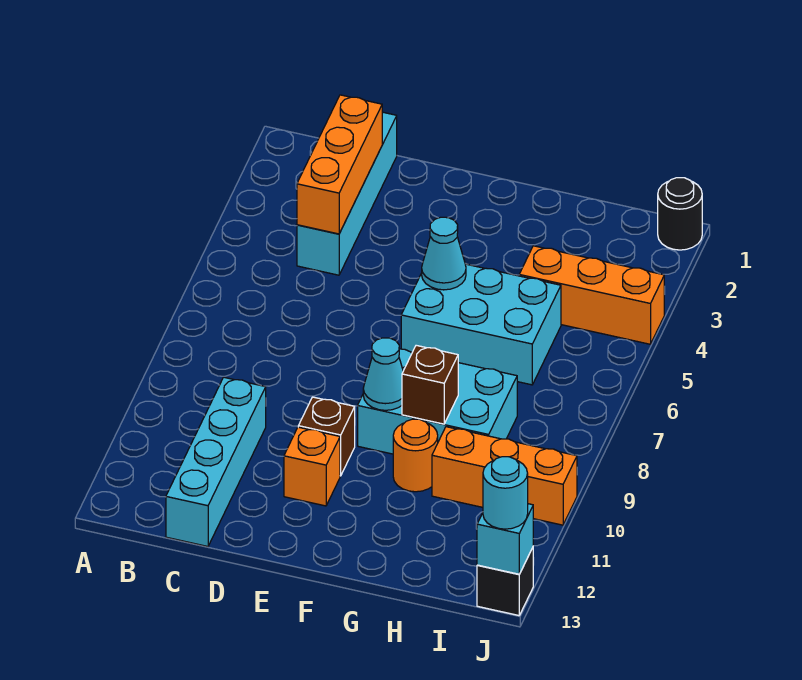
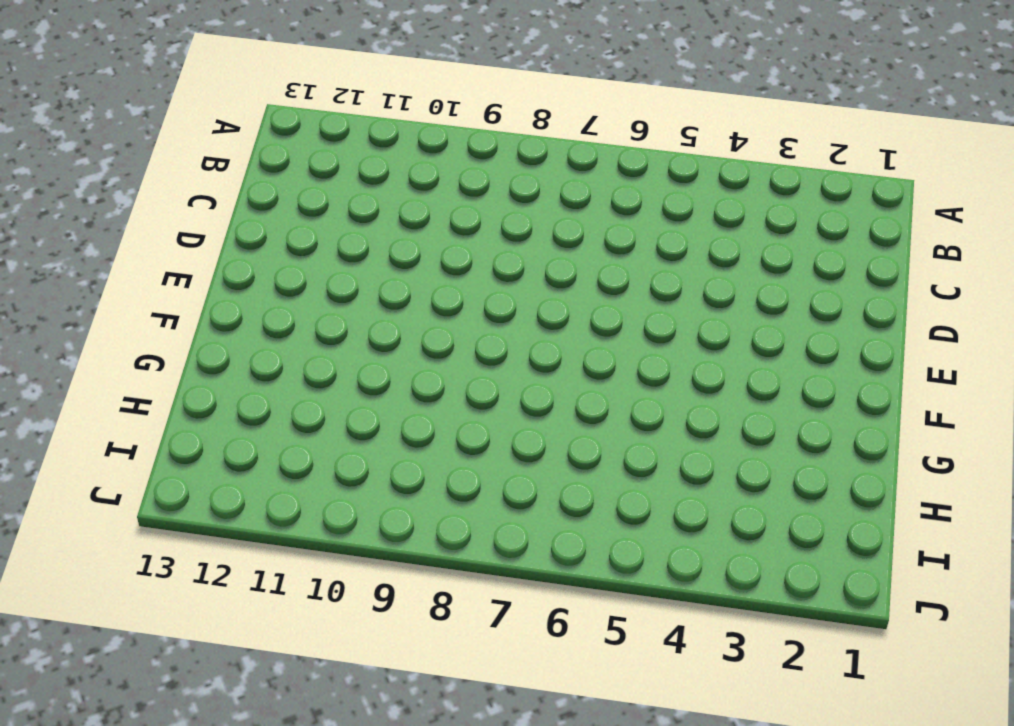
none -> cyan 1x4 brick [297,112,397,275]
none -> cyan 1x4 brick [166,377,266,546]
none -> brown 1x1 brick [298,397,355,476]

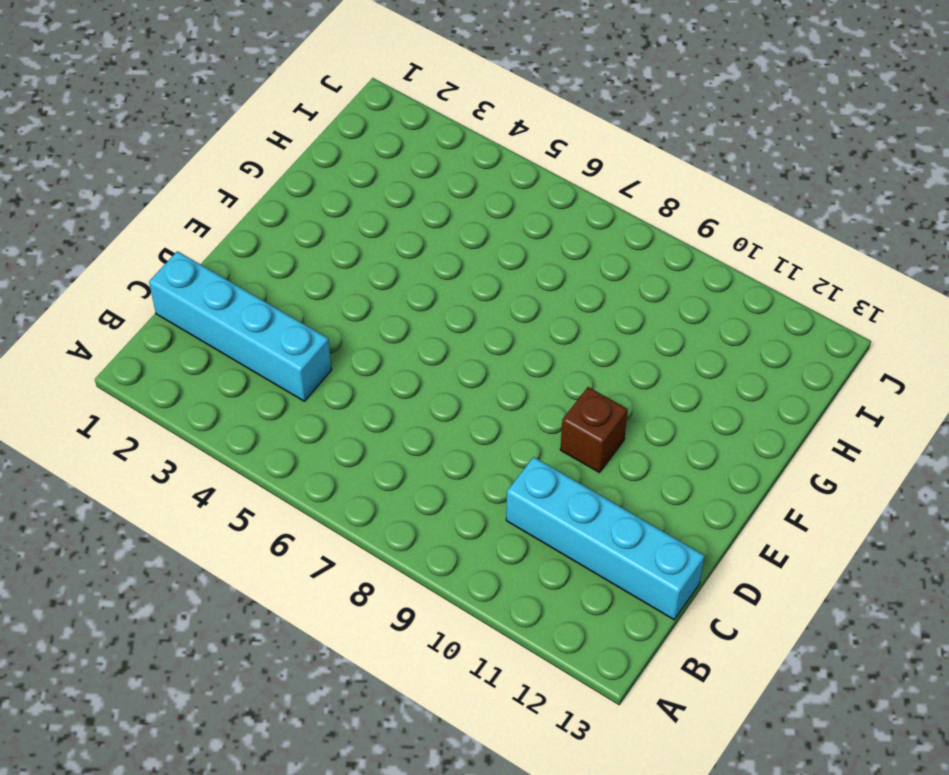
none -> orange 1x1 brick [284,427,340,506]
none -> cyan 2x3 brick [401,264,561,385]
none -> cyan 2x3 brick [358,349,517,454]

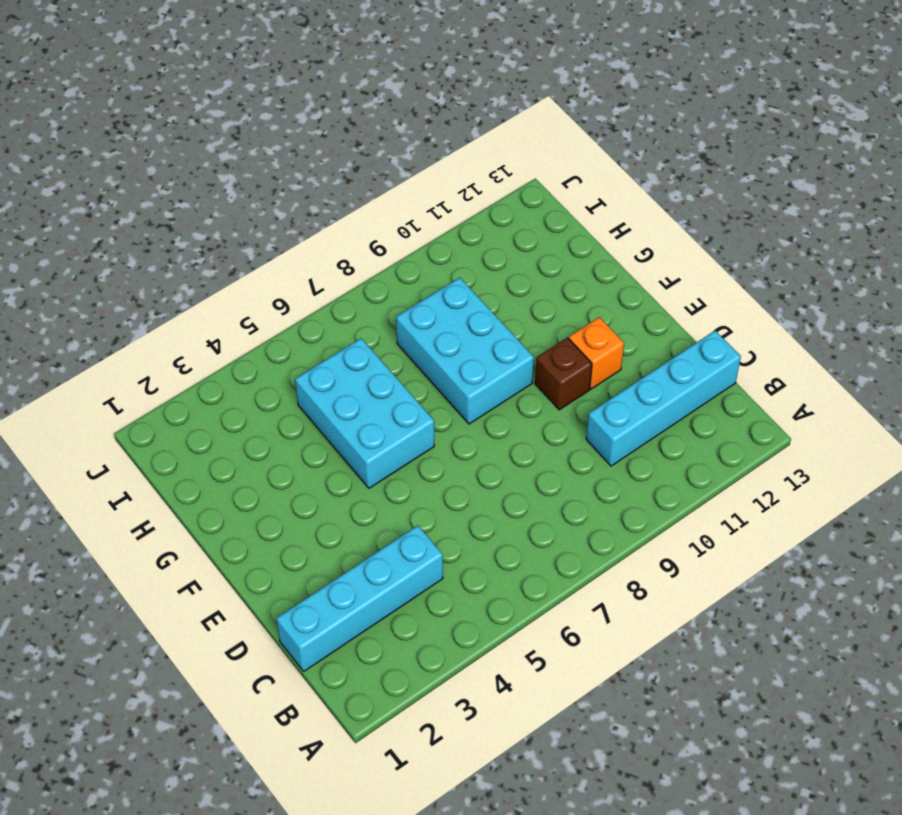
none -> orange 1x1 round brick [393,419,438,492]
none -> orange 1x3 brick [519,246,664,344]
none -> orange 1x3 brick [432,427,577,525]

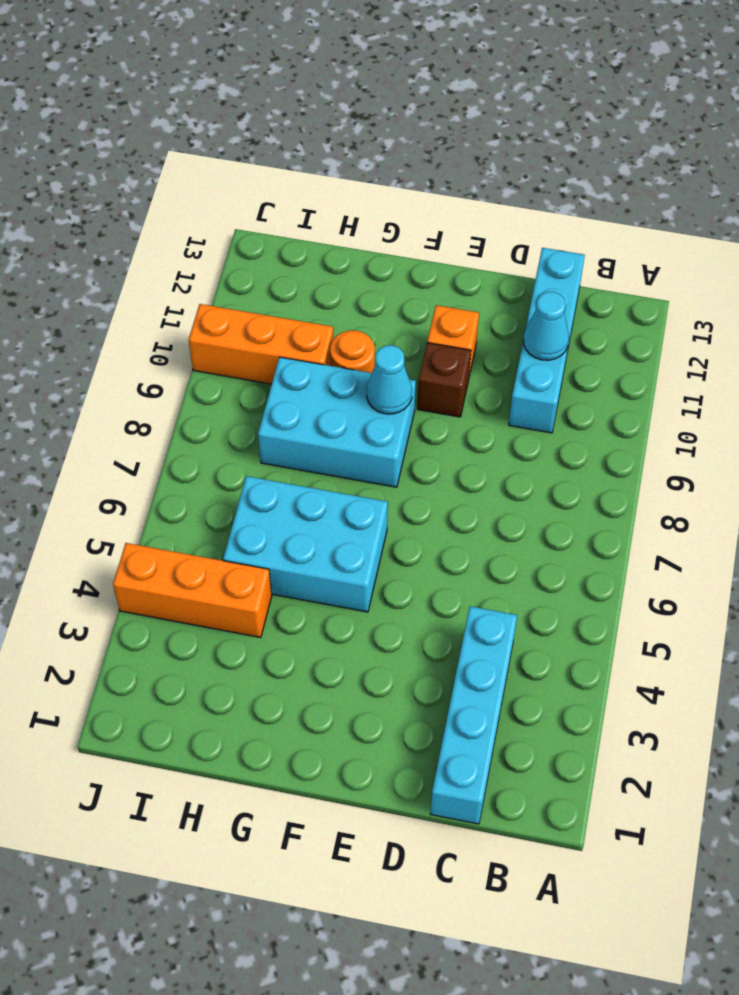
cyan 1x1 cone [524,292,569,360] -> cyan 1x1 cone moved to [422,217,466,290]
none -> black 1x1 round brick [658,178,702,250]
none -> black 1x1 brick [477,548,533,615]
none -> orange 1x3 brick [297,95,382,234]

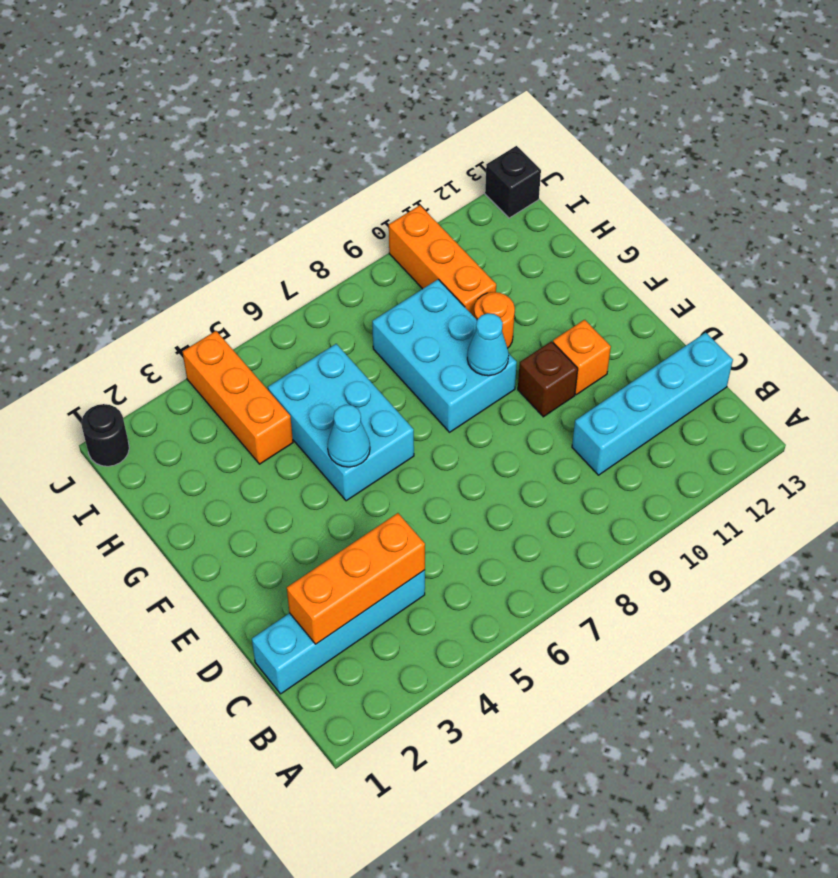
none -> brown 1x1 brick [402,345,458,424]
none -> cyan 1x1 brick [477,504,533,574]
none -> cyan 1x1 round brick [483,457,528,529]

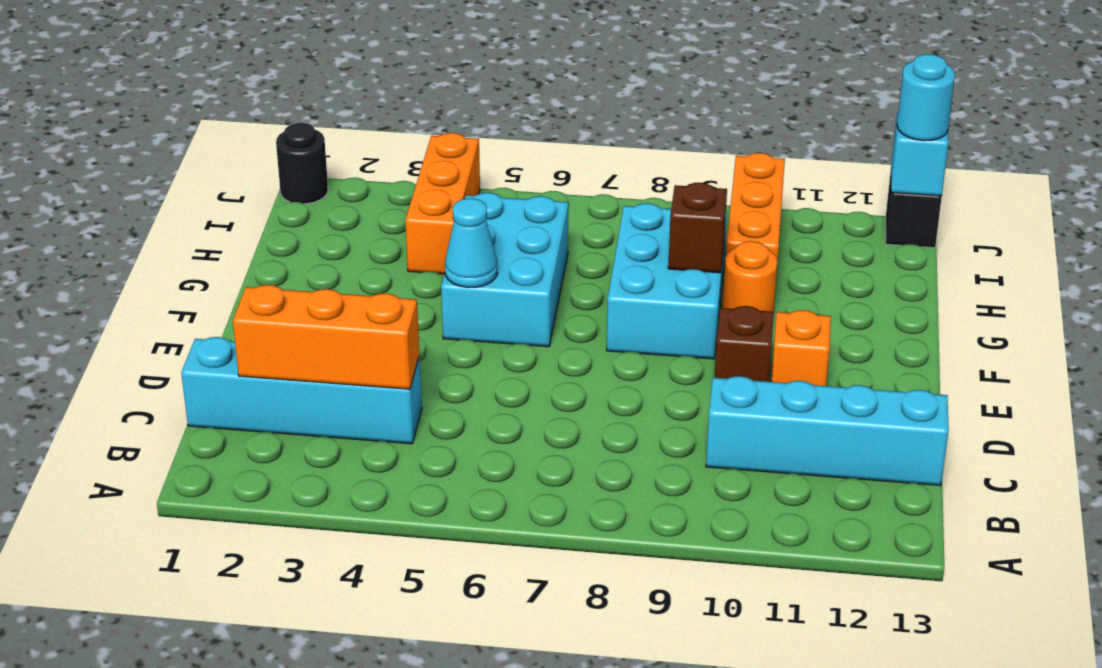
none -> cyan 1x1 cone [363,338,403,410]

